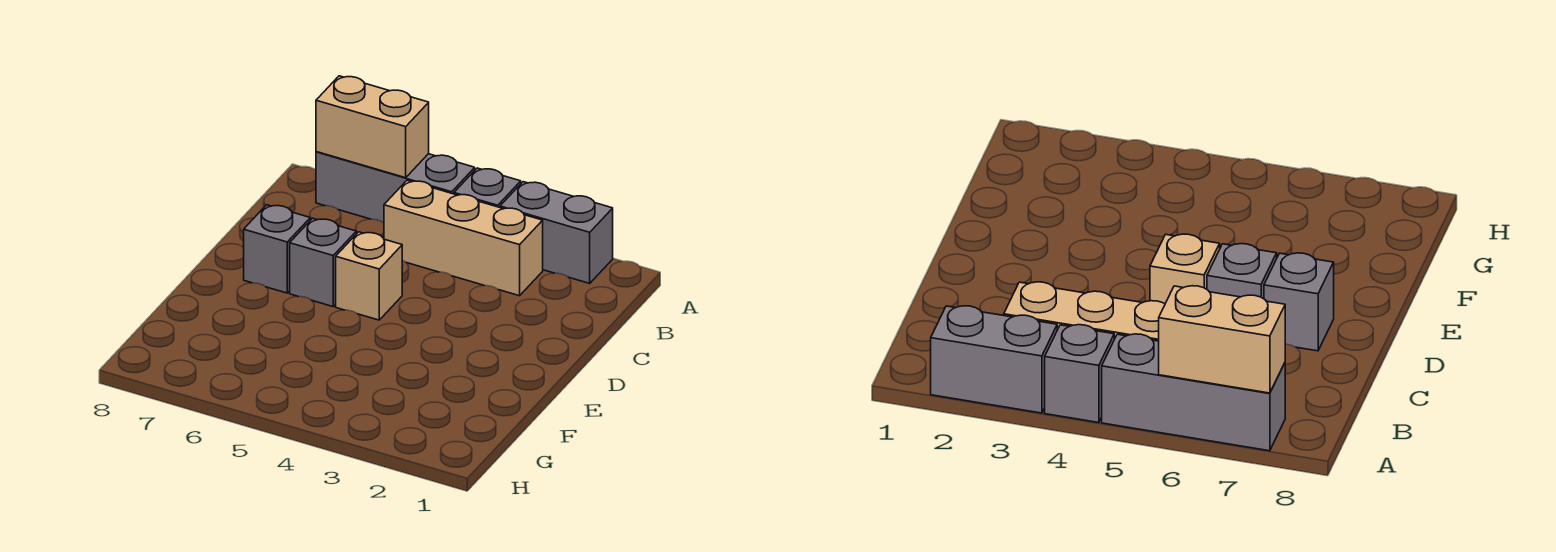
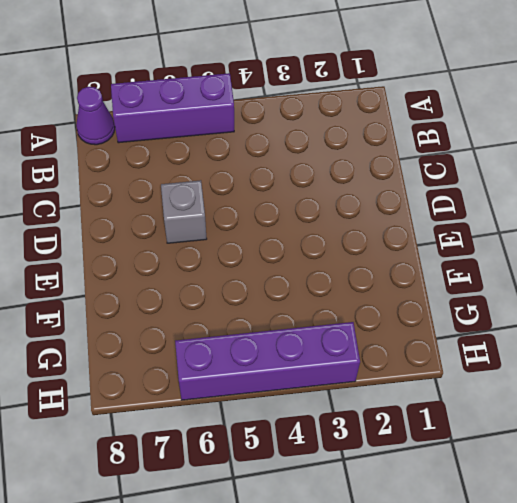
purple 1x3 brick [111,73,234,143] -> grey 1x3 brick [316,152,475,223]
purple 1x1 cone [76,87,115,145] -> none
purple 1x4 brick [175,322,360,400] -> none
none -> grey 1x2 brick [500,182,613,283]
none -> grey 1x1 brick [454,168,521,207]

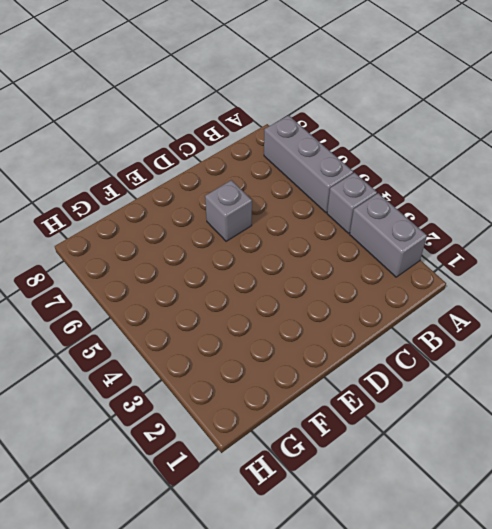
none -> tan 1x3 brick [384,180,543,296]
none -> tan 1x1 brick [336,232,402,320]

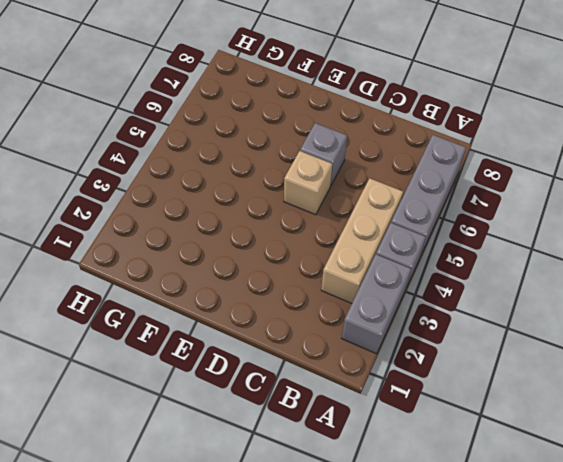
none -> grey 1x1 brick [244,205,310,293]
none -> tan 1x2 brick [316,76,429,178]

